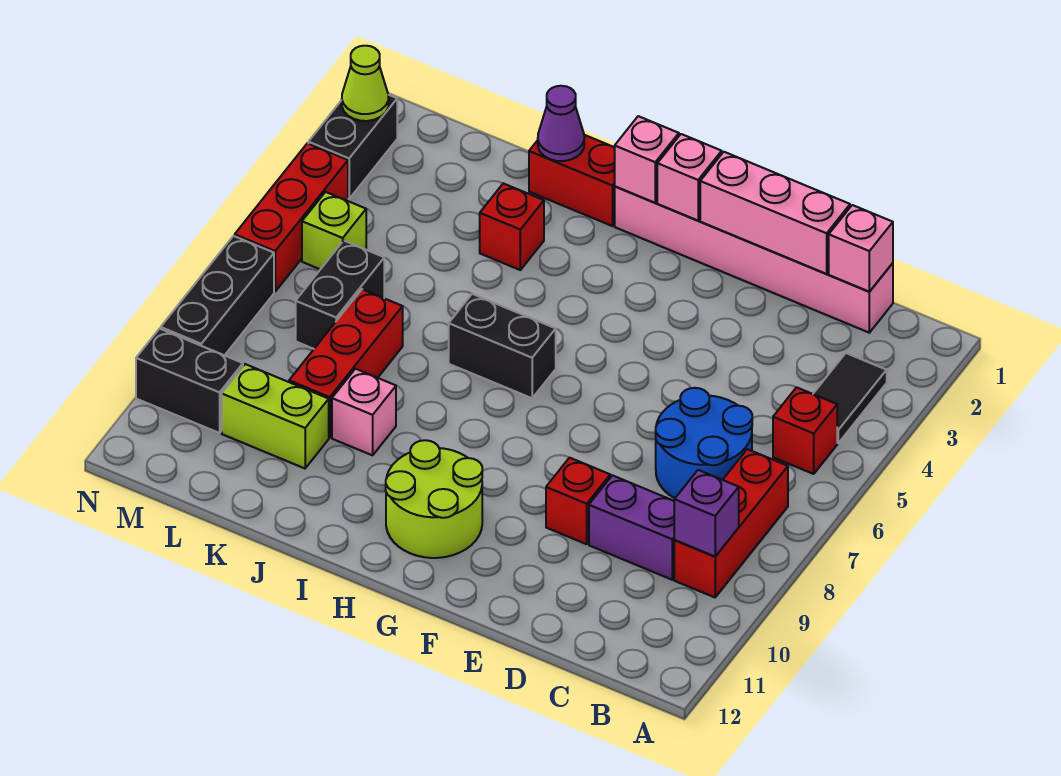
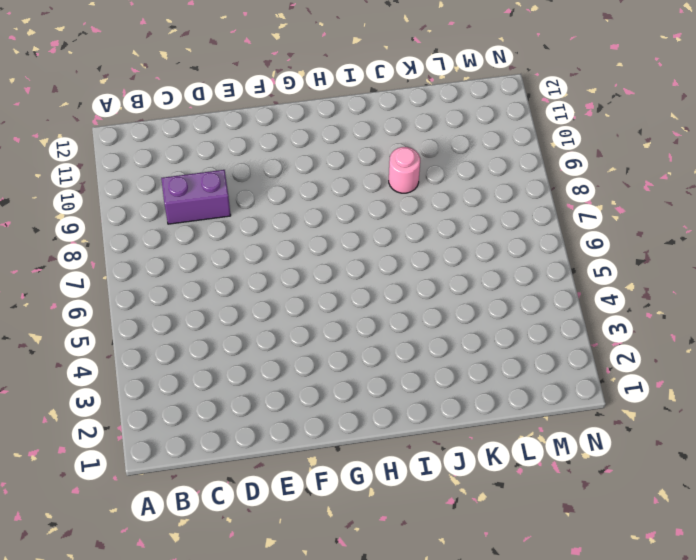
pink 1x1 round brick [389,147,420,193] -> pink 1x1 brick [332,369,396,455]
none -> black 1x2 tile [813,353,887,443]
none -> red 1x1 brick [773,387,837,474]
none -> red 1x3 brick [674,449,788,597]

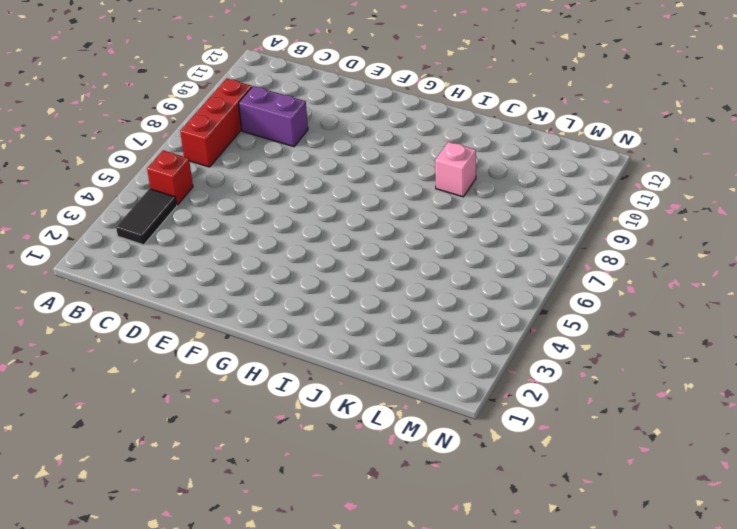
none -> pink 1x6 brick [615,186,893,333]
none -> blue 2x2 round brick [656,388,752,498]
none -> red 1x1 brick [546,458,610,544]

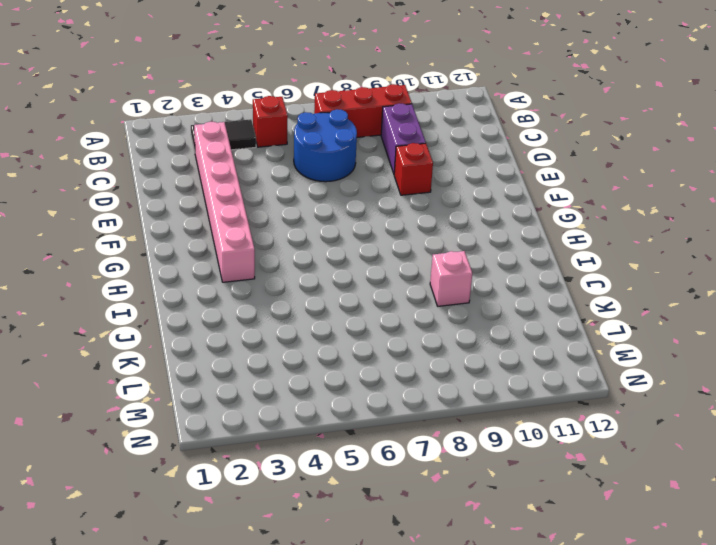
pink 1x6 brick [194,122,255,282] -> pink 1x6 brick moved to [615,186,893,333]
none -> lime 2x2 round brick [386,440,482,558]
none -> black 1x2 brick [449,294,556,398]
none -> red 1x2 brick [529,135,615,226]

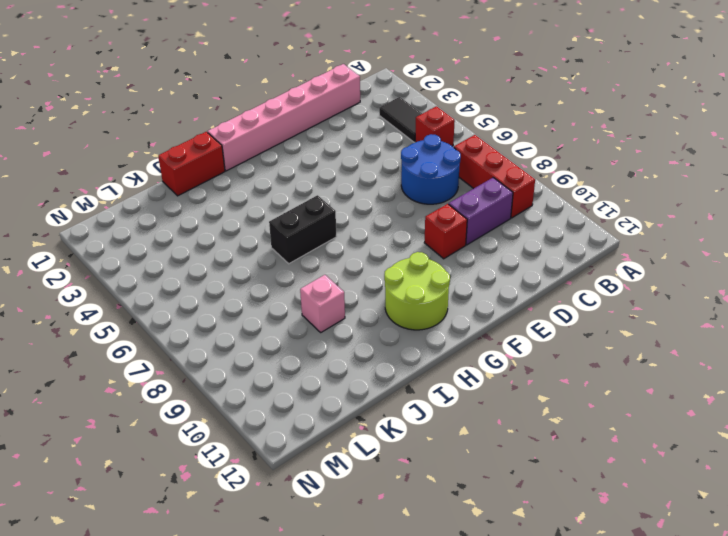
none -> red 1x1 brick [480,183,544,270]
none -> red 1x3 brick [289,289,403,438]
none -> lime 1x2 brick [222,364,329,468]

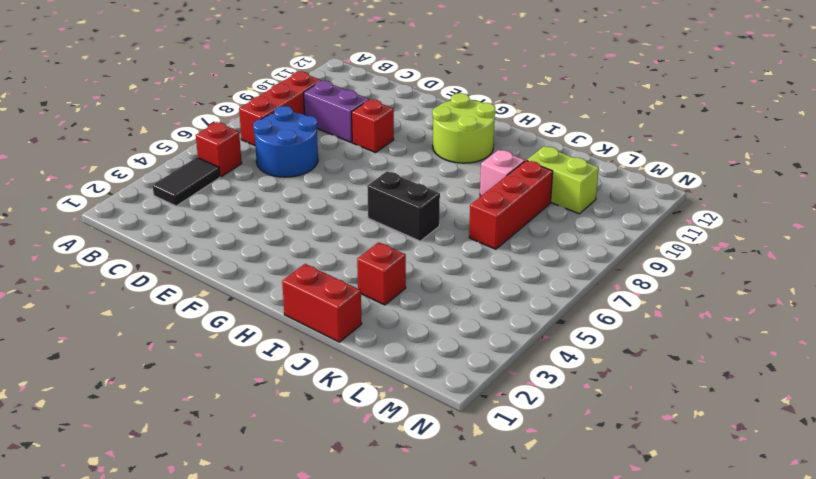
none -> pink 1x6 brick [615,186,893,333]
none -> black 1x2 brick [296,241,384,349]
none -> lime 1x1 brick [302,192,366,269]

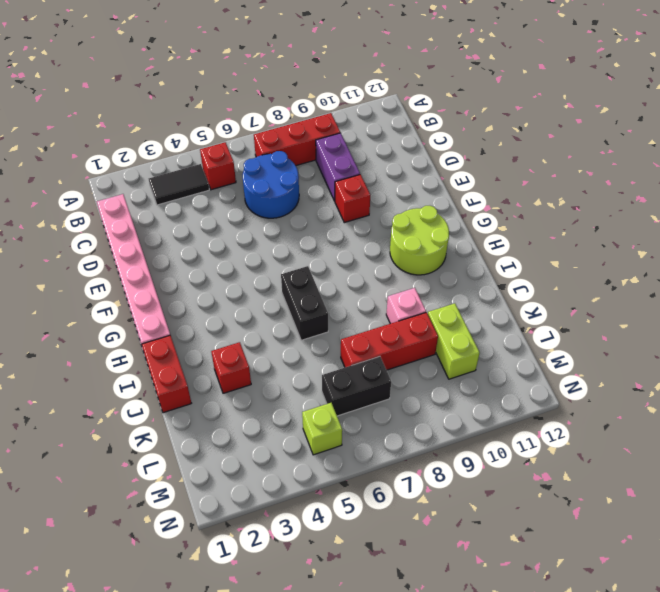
none -> black 1x2 brick [136,329,243,433]
none -> black 1x2 brick [308,95,397,199]
none -> red 1x3 brick [235,143,348,292]

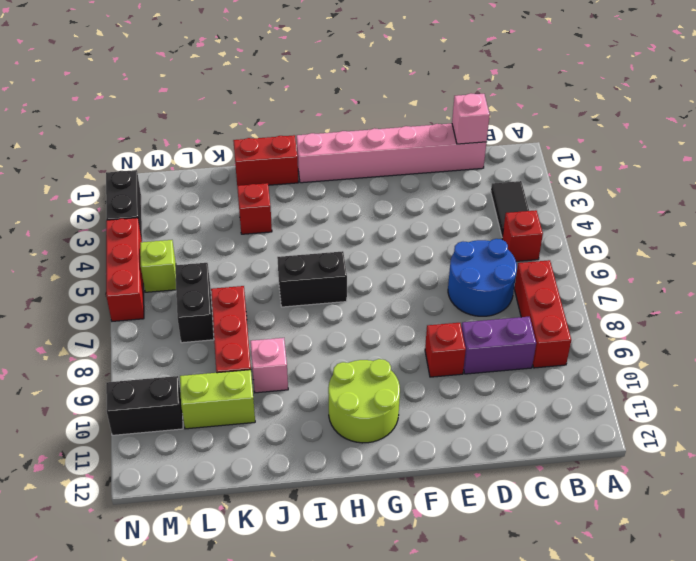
none -> black 1x3 brick [161,236,274,355]
none -> purple 1x1 brick [674,470,739,557]
none -> pink 1x3 brick [700,152,850,274]

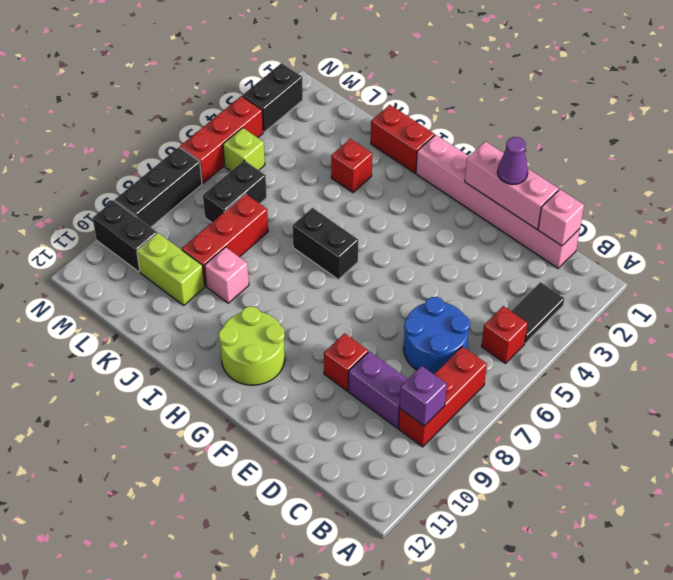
purple 1x1 cone [498,137,528,185] -> purple 1x1 cone moved to [538,86,584,161]
none -> pink 1x1 brick [657,134,722,220]
none -> pink 1x1 brick [615,116,679,203]
none -> lime 1x1 cone [342,46,389,121]

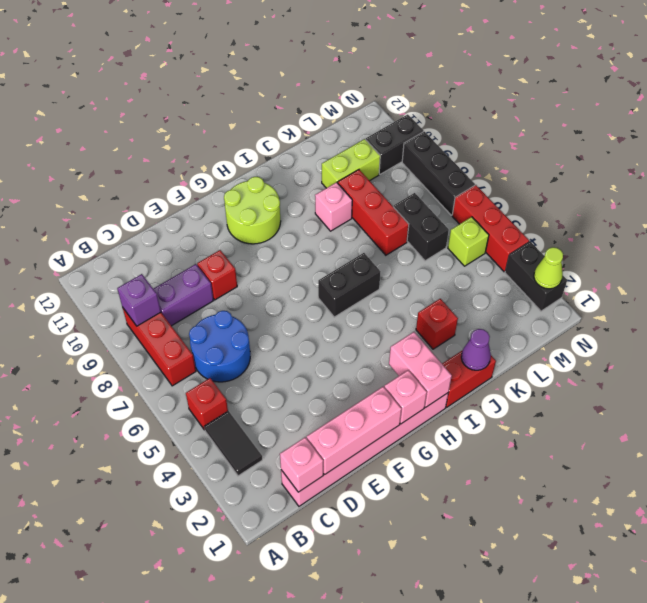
pink 1x2 brick [389,332,452,407] -> pink 1x1 brick [615,116,679,203]

